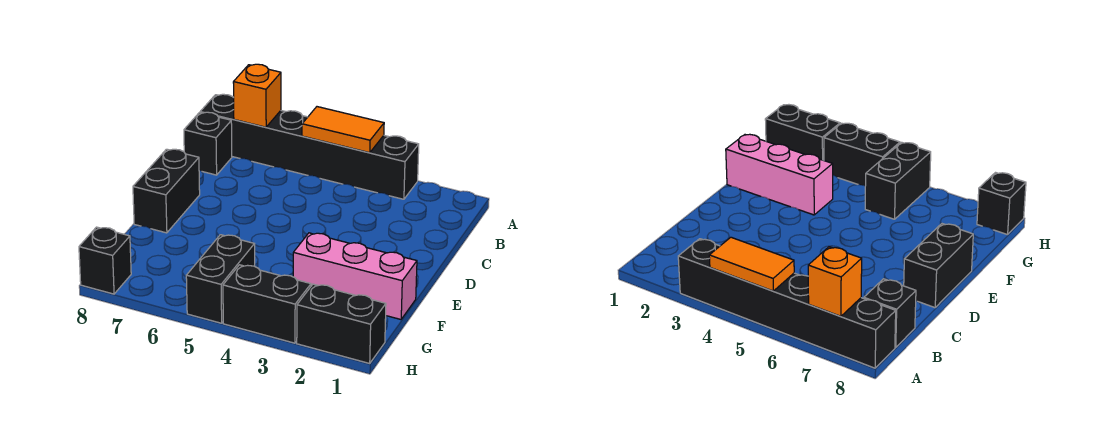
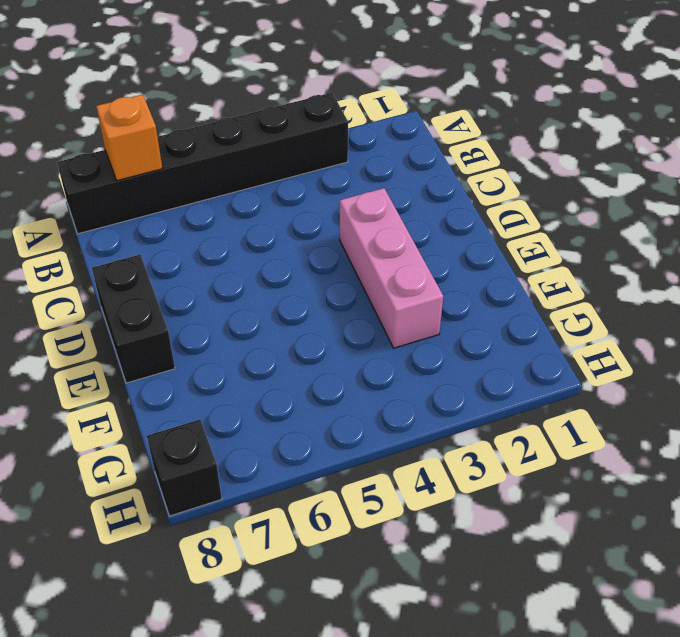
pink 1x3 brick [340,188,443,348] -> pink 1x3 brick turned to [293,233,417,319]
none -> black 1x1 brick [184,112,232,175]
none -> black 1x2 brick [186,235,255,323]

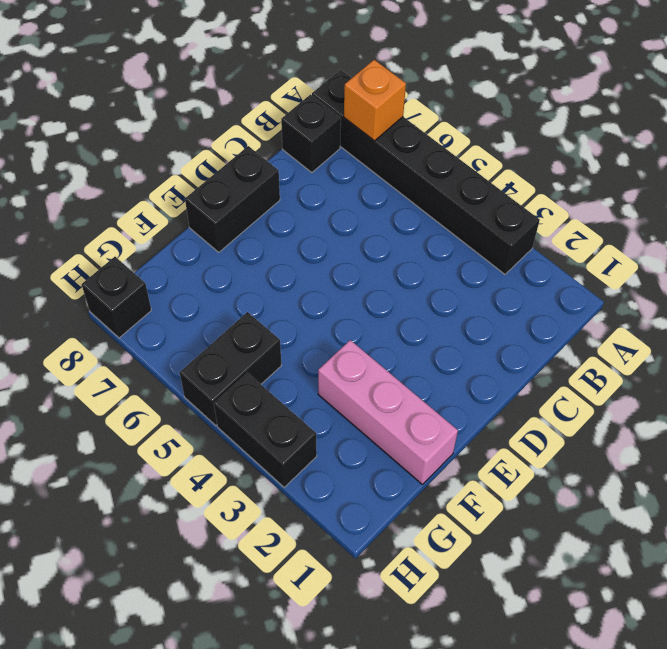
none -> black 1x2 brick [297,284,386,363]
none -> orange 1x2 tile [302,107,384,153]

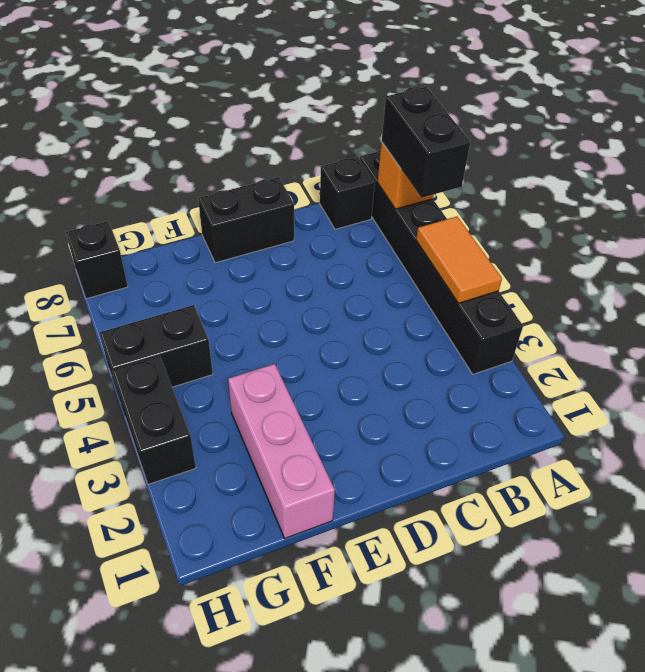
black 1x2 brick [382,87,470,198] -> black 1x2 brick moved to [297,284,386,363]

